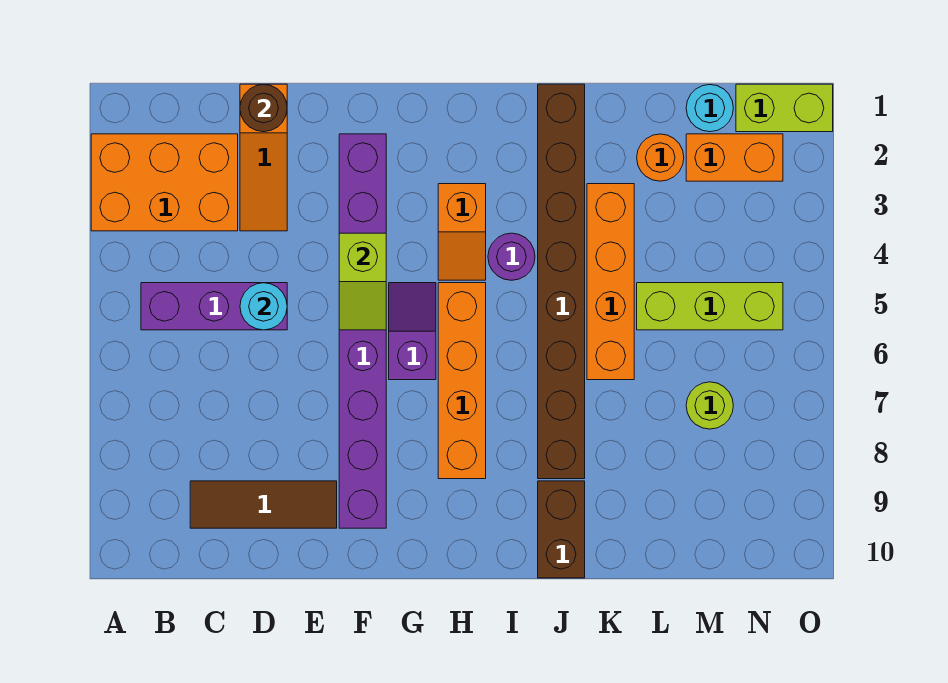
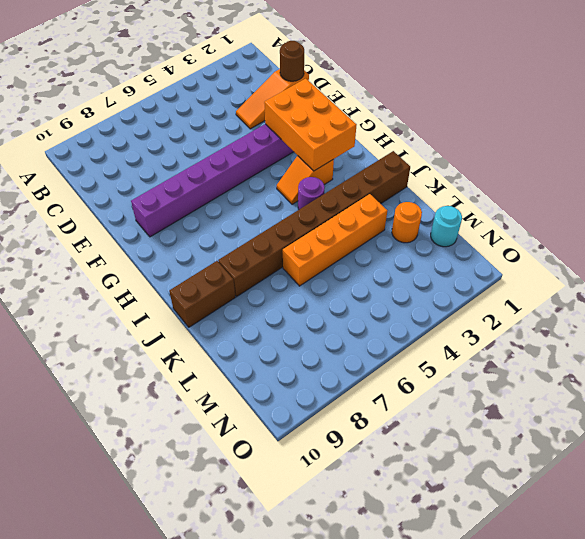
orange 2x3 brick [264,79,356,171] -> orange 2x3 brick moved to [91,134,238,231]
none -> purple 1x3 brick [141,283,287,330]
none -> brown 1x3 tile [190,481,337,528]
none -> purple 1x2 slope [389,283,436,380]

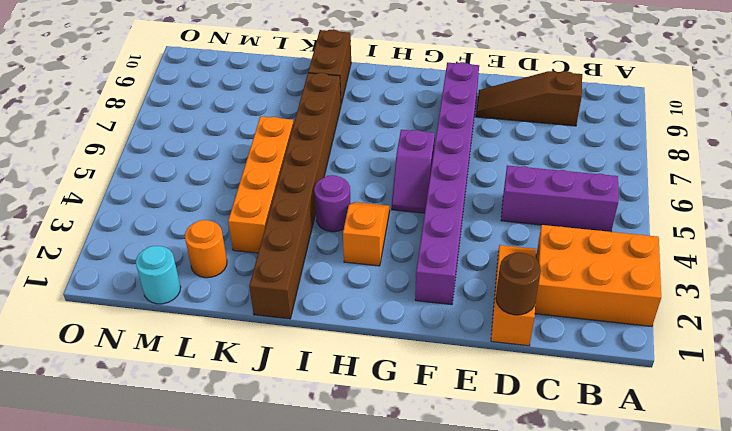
brown 1x3 slope [476,71,582,126] -> brown 1x3 tile [190,481,337,528]
none -> orange 1x4 brick [438,283,486,479]
none -> lime 1x3 brick [637,283,783,330]
none -> orange 1x2 brick [686,134,783,181]

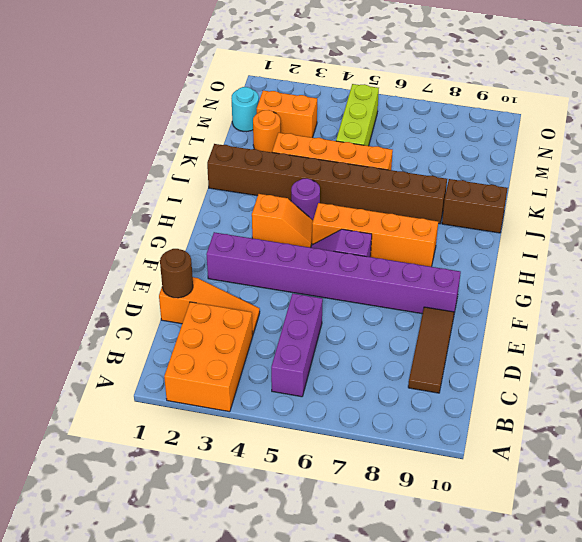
orange 1x2 brick [257,91,317,138] -> orange 1x2 brick turned to [686,134,783,181]
none -> lime 1x1 round brick [686,382,733,429]
none -> lime 1x2 brick [736,84,833,132]
none -> cyan 1x1 round brick [240,283,287,330]

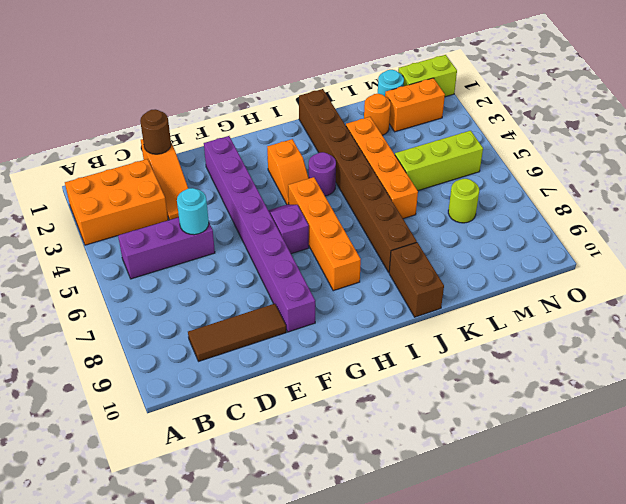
none -> lime 1x2 slope [339,233,386,330]

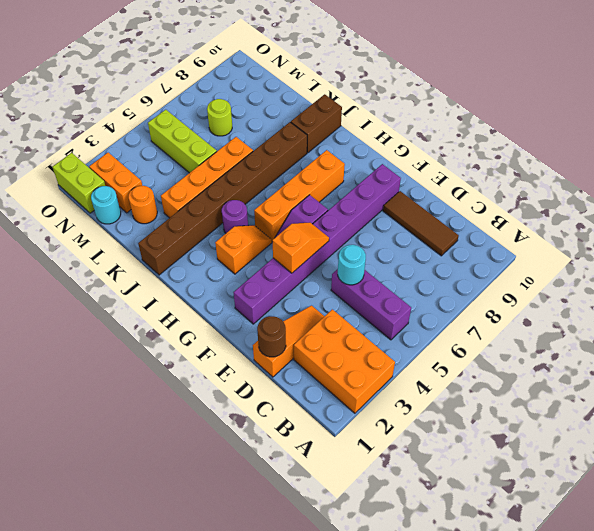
orange 1x2 slope [272,222,329,273] -> lime 1x2 slope [339,233,386,330]

